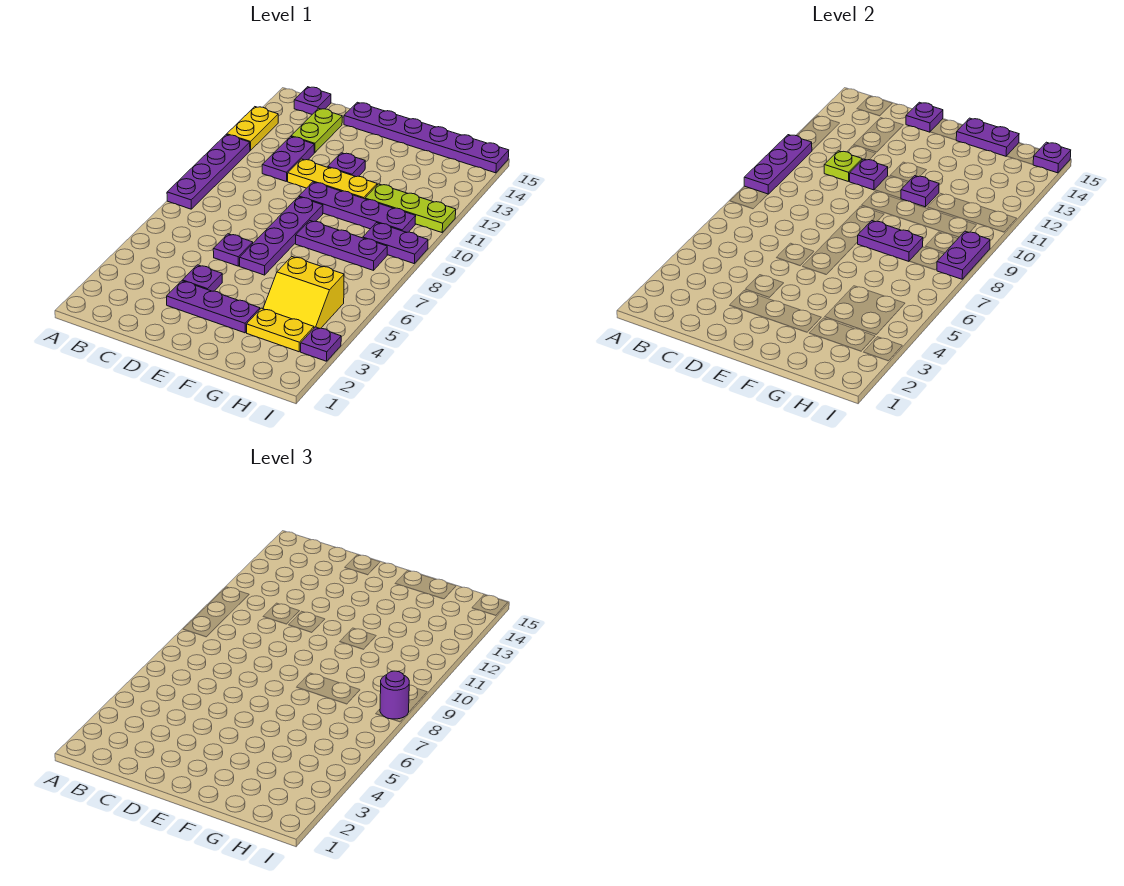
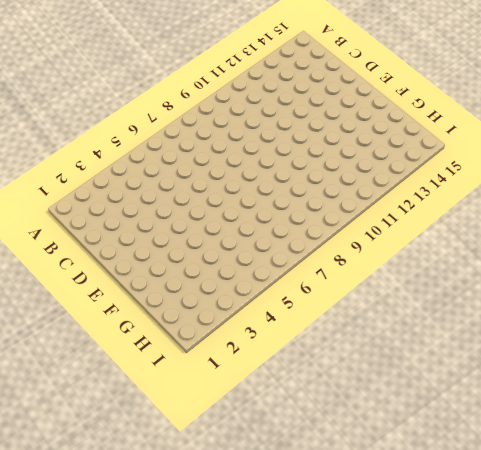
none -> purple 1x4 plate [167,135,250,209]
none -> yellow 1x2 plate [227,107,278,151]
none -> purple 1x1 plate [294,87,331,114]

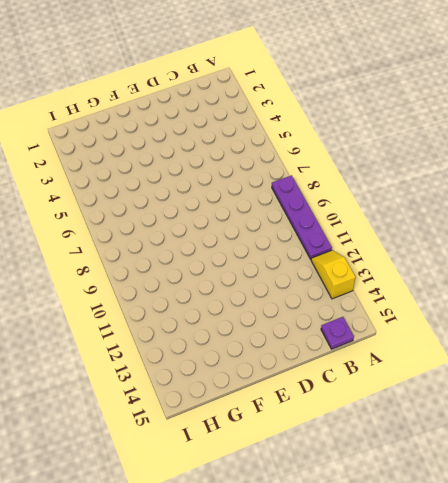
yellow 1x2 slope [311,250,356,299] -> yellow 1x2 plate [227,107,278,151]
none -> purple 1x2 plate [262,137,314,182]
none -> lime 1x2 plate [291,108,342,153]
none -> purple 1x3 plate [167,281,260,333]

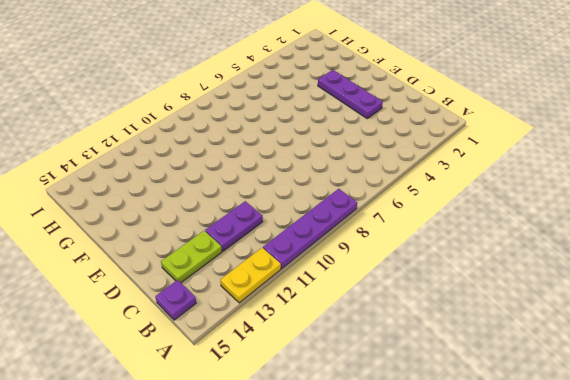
none -> purple 1x1 plate [182,265,222,291]
none -> purple 1x1 plate [213,234,253,266]
none -> yellow 1x3 plate [288,159,377,199]

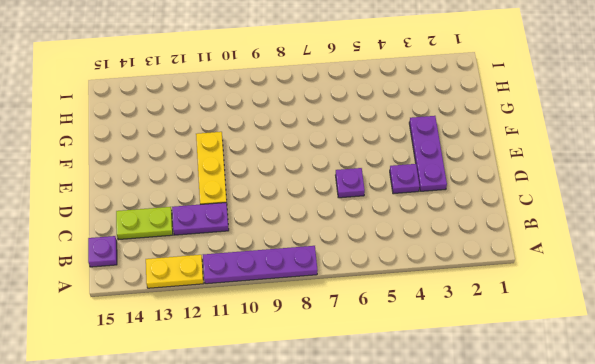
none -> purple 1x6 plate [344,102,509,173]
none -> purple 1x4 plate [240,197,323,275]
none -> purple 1x4 plate [299,182,416,232]

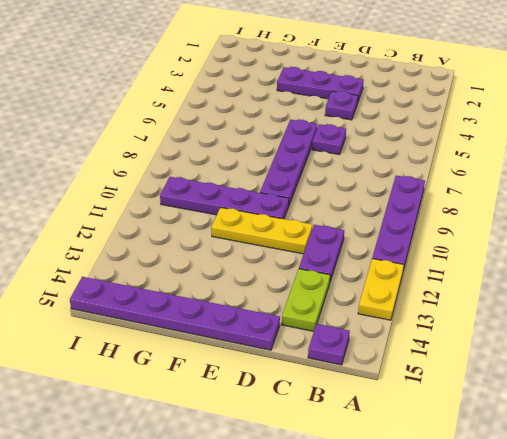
none -> purple 1x1 plate [328,153,365,177]
none -> purple 1x3 plate [296,221,387,270]
none -> yellow 1x2 plate [247,308,314,352]

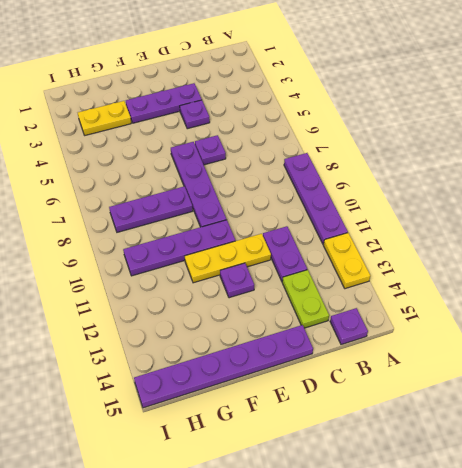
none -> yellow 2x2 slope [263,257,344,329]
none -> lime 1x3 plate [365,184,456,232]
none -> purple 1x2 plate [363,223,428,264]

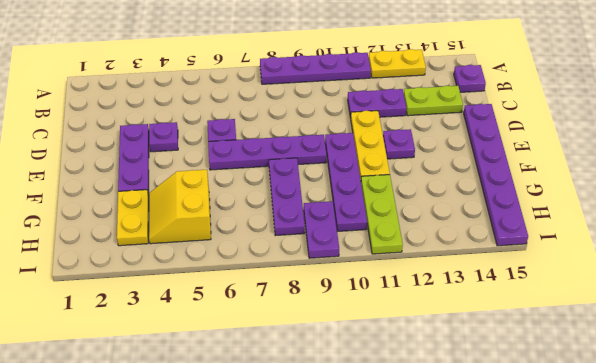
none -> purple 1x1 plate [301,327,341,361]
none -> purple 1x3 plate [744,135,812,194]
none -> lime 1x1 plate [824,151,862,182]

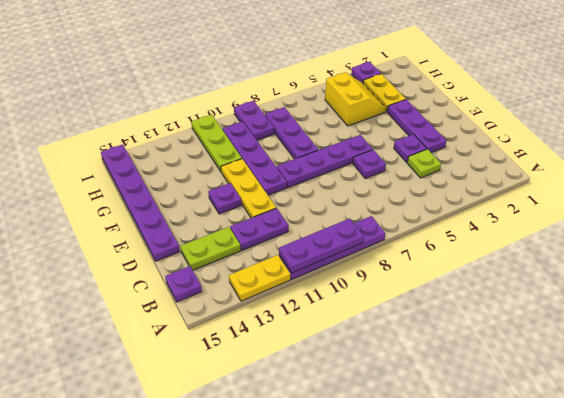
lime 1x1 plate [407,149,441,178] -> lime 1x1 plate moved to [824,151,862,182]
none -> purple 1x1 plate [850,159,888,190]
none -> purple 1x1 plate [906,102,943,132]
none -> purple 1x2 plate [858,221,923,261]

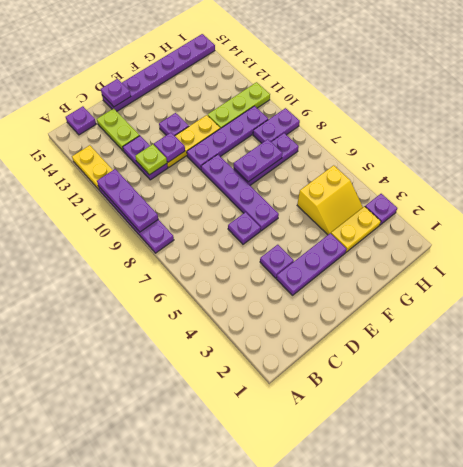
none -> purple 1x1 plate [901,176,939,207]
none -> purple 1x2 plate [956,118,1019,156]
none -> purple 1x2 plate [937,231,990,279]

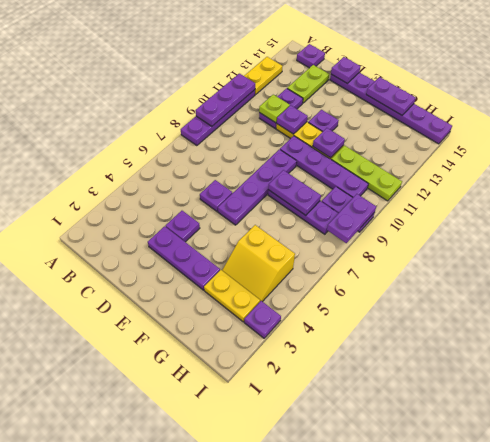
none -> purple 1x1 plate [1033,142,1071,173]
none -> purple 1x1 round brick [380,671,409,719]

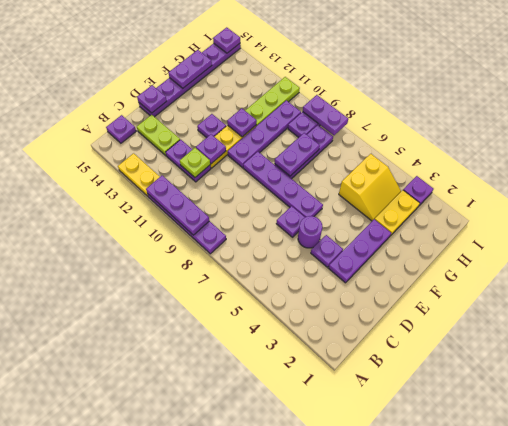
purple 1x1 round brick [298,216,322,248] -> purple 1x1 round brick moved to [380,671,409,719]

